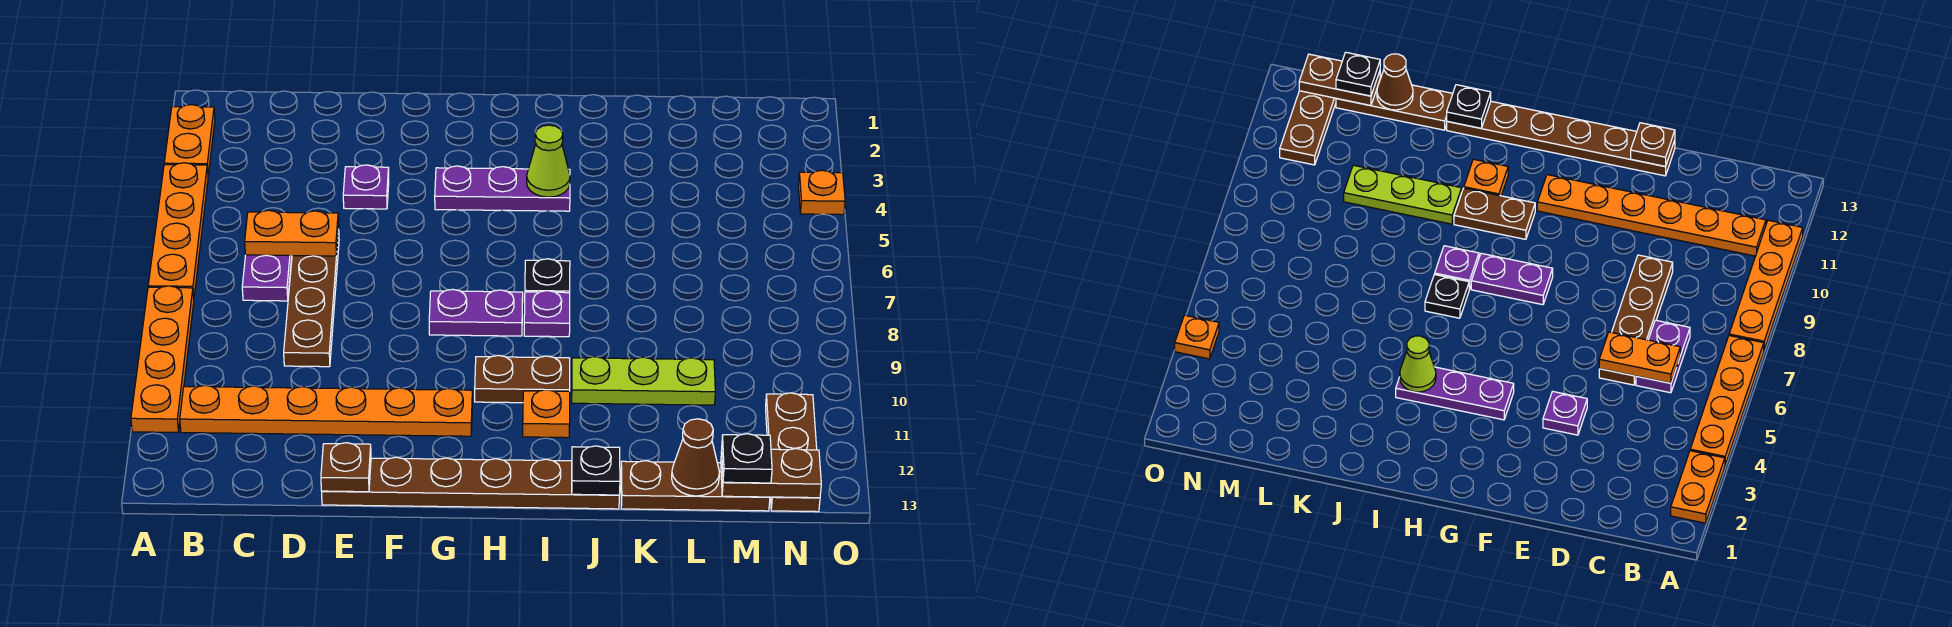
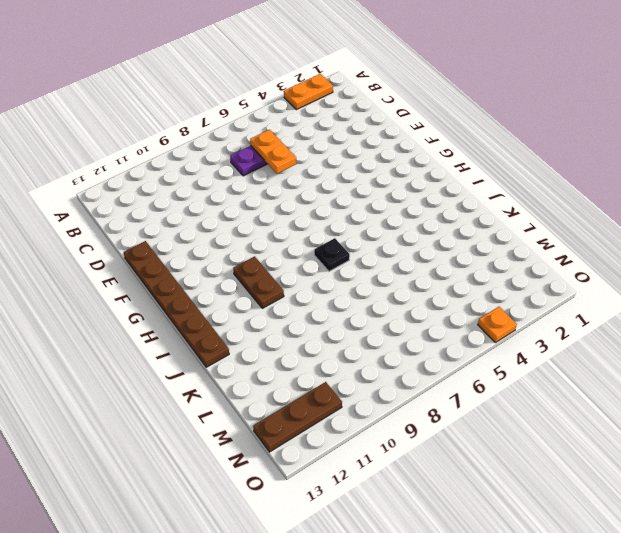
none -> orange 1x4 plate [148,163,208,297]
none -> orange 1x4 plate [131,286,194,432]
none -> orange 1x6 plate [180,385,472,436]

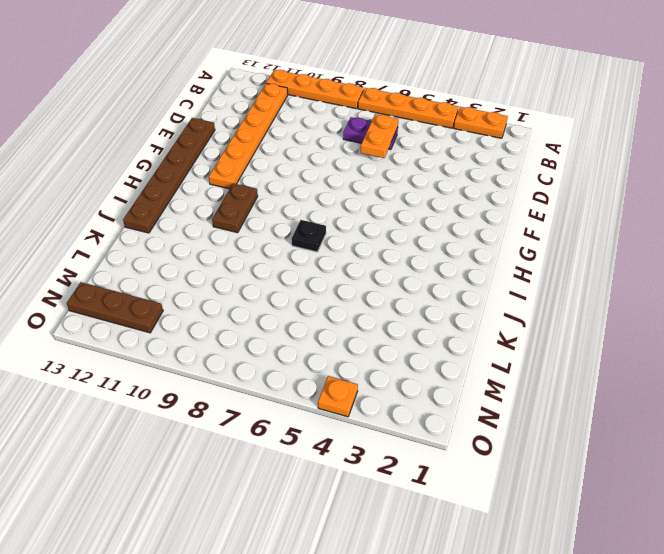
none -> brown 1x4 plate [284,230,339,367]
none -> purple 1x1 plate [343,165,389,209]
none -> purple 1x3 plate [435,166,570,211]

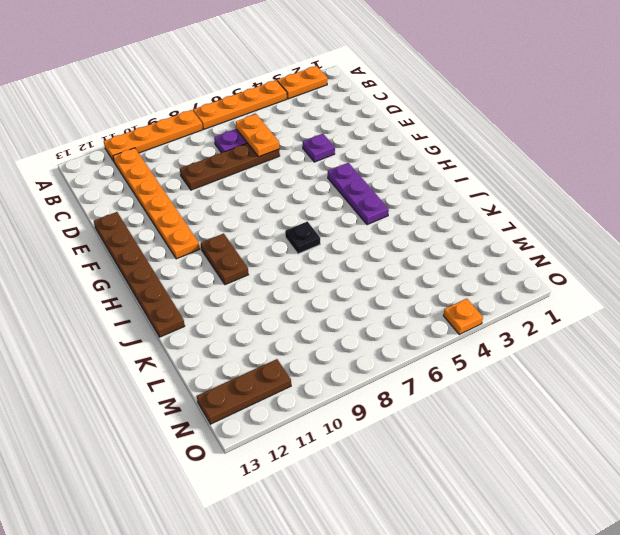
none -> purple 1x2 plate [429,289,523,336]
none -> purple 1x1 plate [524,291,570,337]
none -> orange 1x1 plate [523,390,570,438]

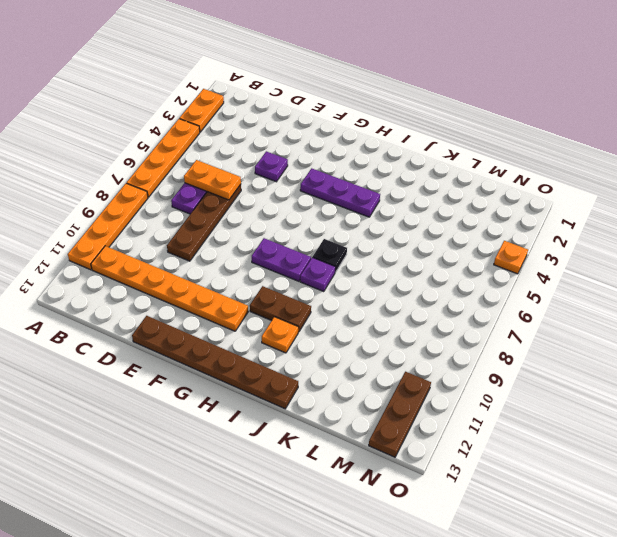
none -> lime 1x3 plate [572,357,715,405]
none -> brown 1x3 plate [621,461,770,511]
none -> brown 1x1 plate [321,443,371,492]

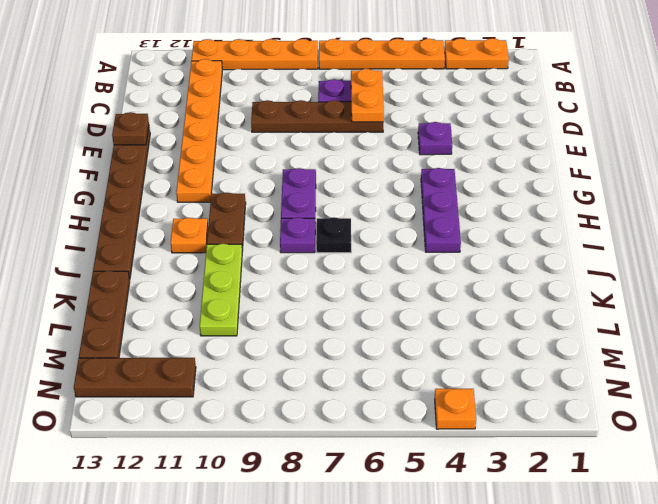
none -> lime 1x1 cone [527,125,570,197]
none -> black 1x1 plate [572,446,620,495]
none -> brown 1x1 cone [672,419,719,496]

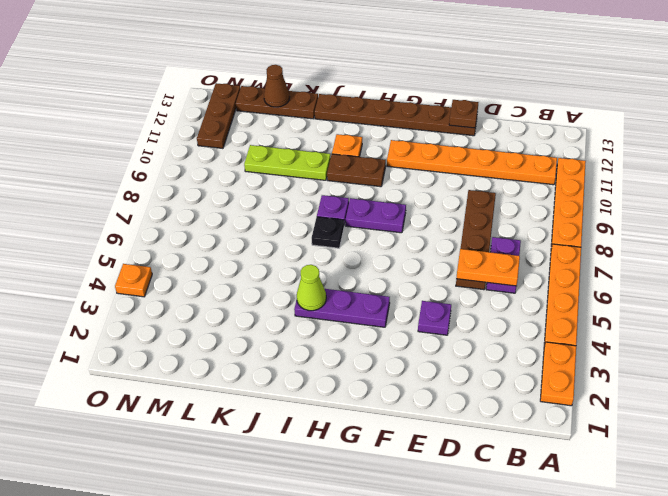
none -> black 1x1 plate [572,446,620,495]
none -> brown 1x2 plate [721,449,821,498]
none -> black 1x1 plate [722,434,772,483]

